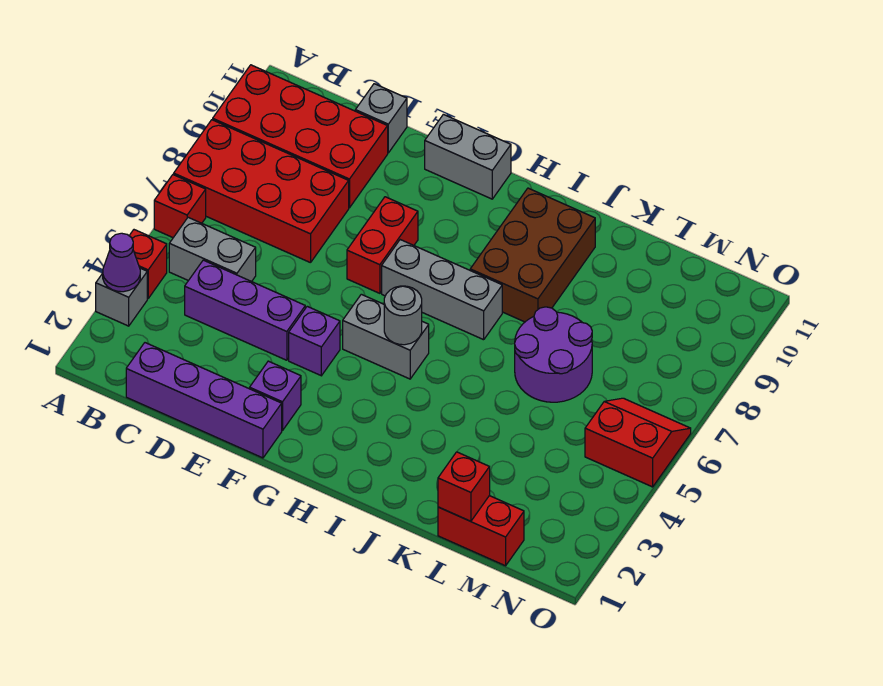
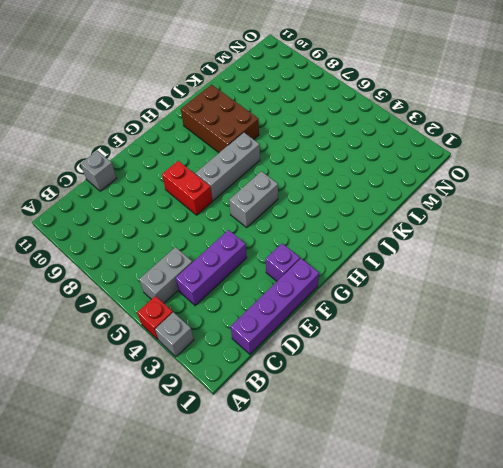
none -> red 1x1 brick [154,175,206,238]
none -> red 2x4 brick [174,120,349,263]
none -> red 2x4 brick [213,65,388,208]

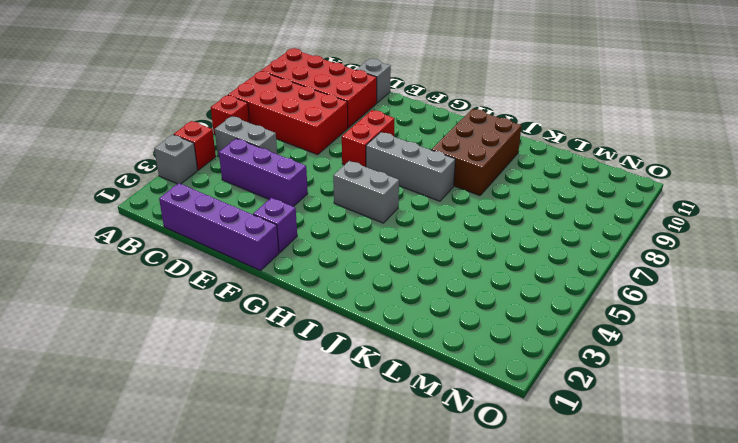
none -> purple 1x1 brick [289,306,340,376]
none -> grey 1x2 brick [425,114,511,199]
none -> purple 2x2 round brick [515,307,592,402]

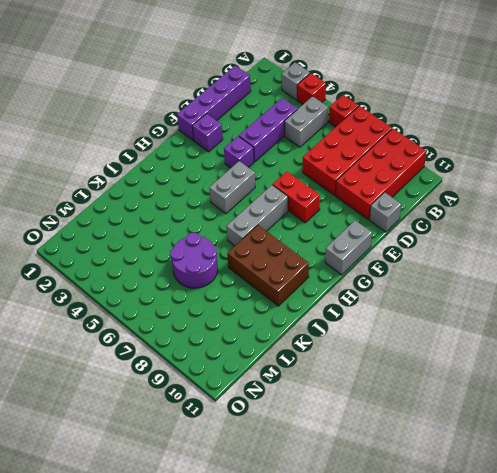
none -> red 1x2 brick [438,496,524,566]
none -> red 2x2 slope [585,398,691,487]
none -> purple 1x1 cone [103,233,140,292]

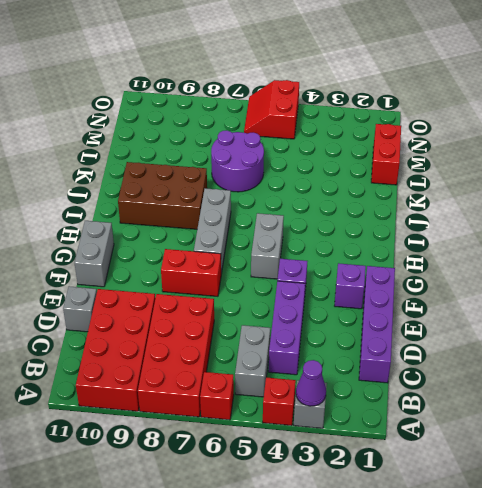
none -> grey 1x1 round brick [384,286,422,345]
none -> red 1x1 brick [438,452,490,521]

